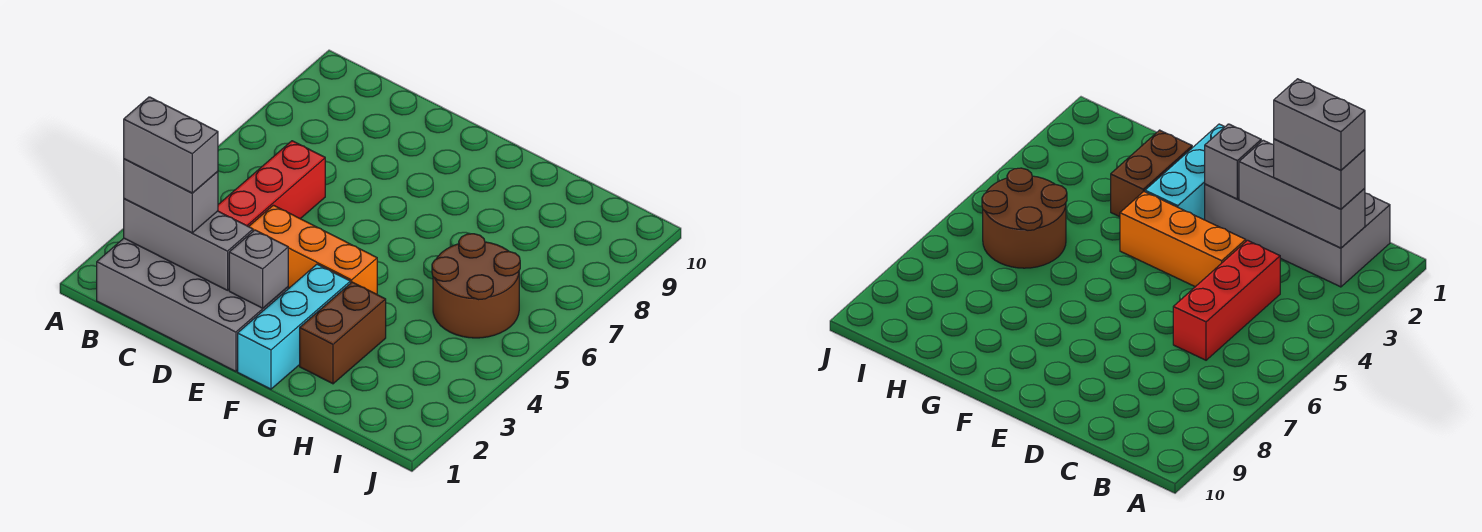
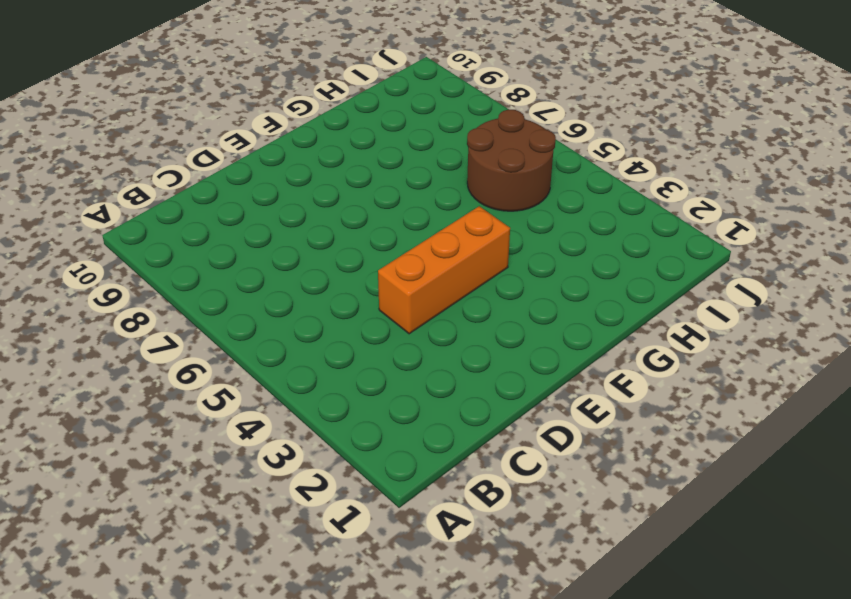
none -> grey 2x4 brick [97,238,288,371]
none -> red 1x3 brick [218,141,325,227]

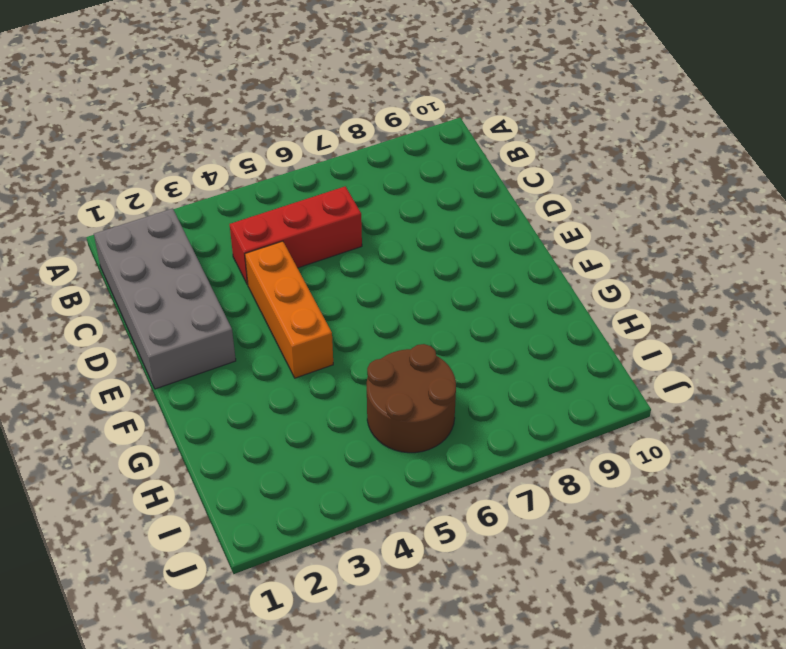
none -> cyan 1x3 brick [238,264,350,389]
none -> brown 1x2 brick [300,282,386,384]

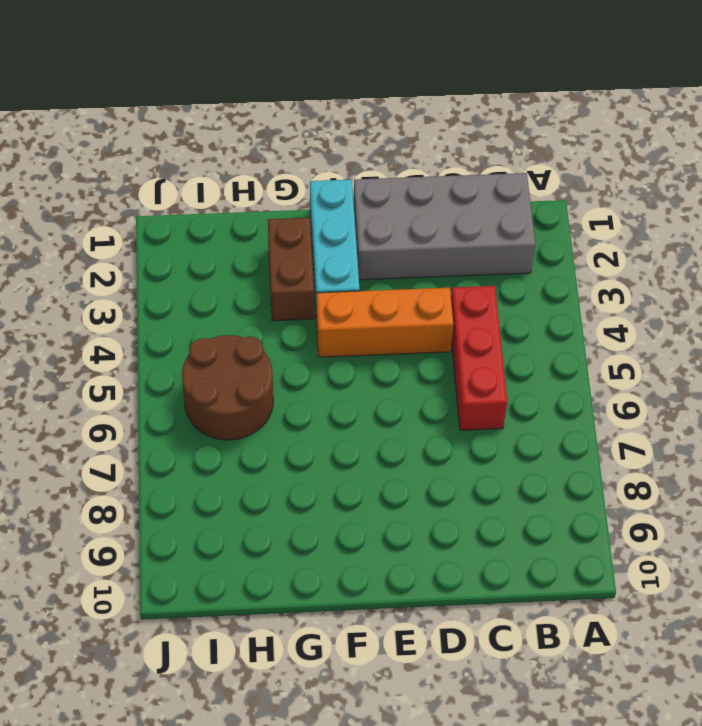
none -> grey 1x3 brick [124,199,253,290]
none -> grey 1x1 brick [229,230,288,308]

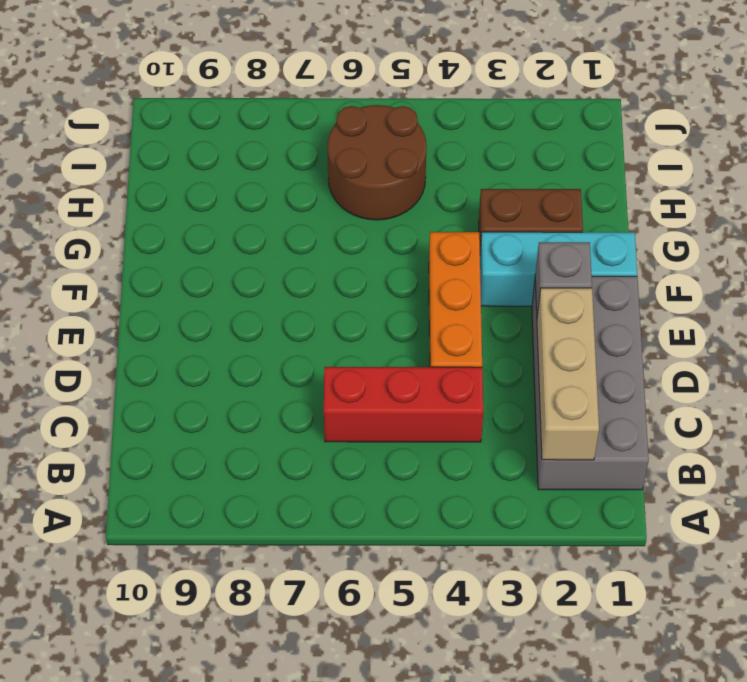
tan 1x3 brick [537,288,599,460] -> grey 1x3 brick [124,199,253,290]
none -> grey 1x2 brick [124,159,218,233]
none -> grey 1x2 brick [124,97,218,193]

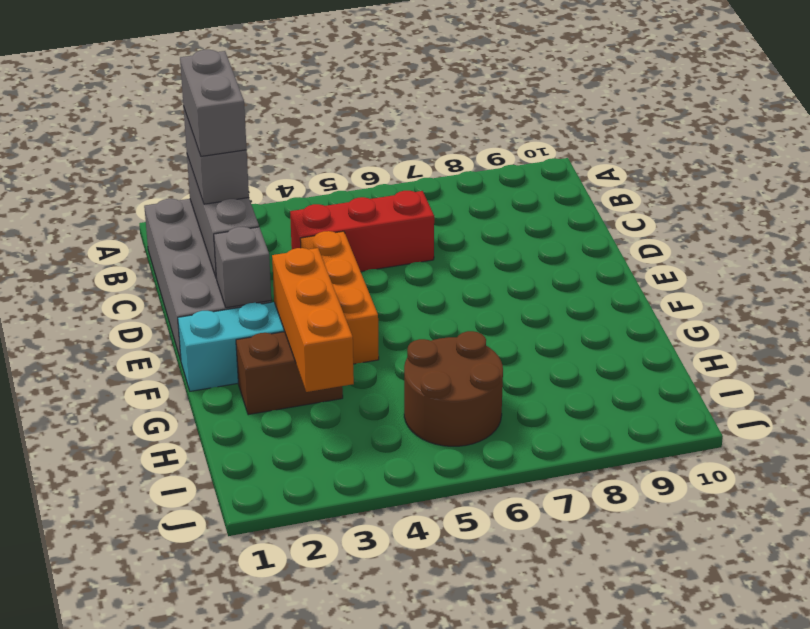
orange 1x3 brick [272,248,354,392] -> none

